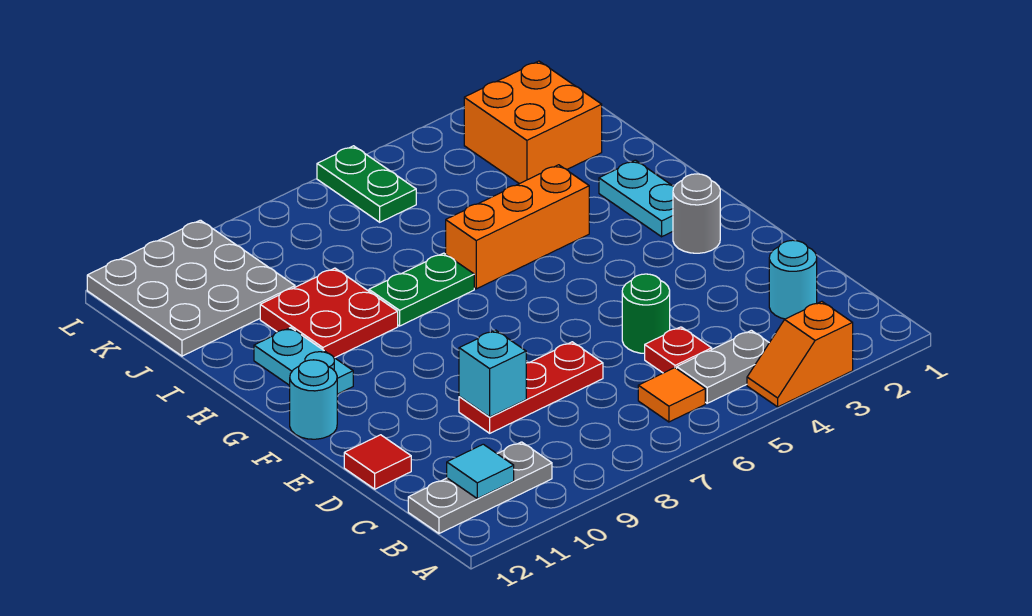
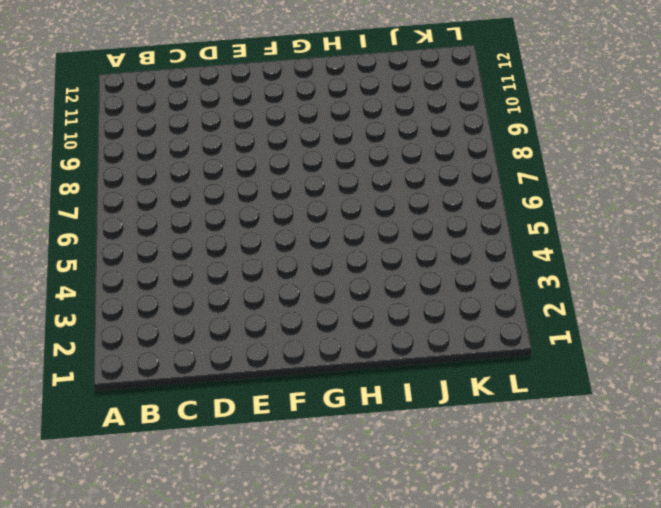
none -> orange 1x2 slope [747,302,853,407]
none -> grey 1x2 plate [677,330,769,403]
none -> orange 1x1 tile [638,368,705,422]

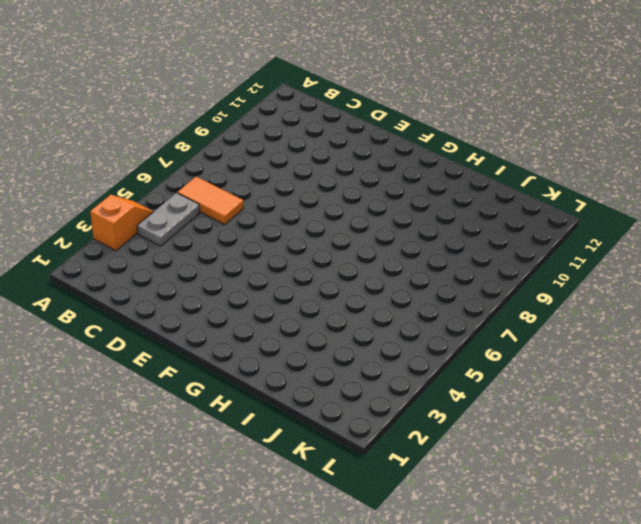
orange 1x2 tile [177,176,243,225] -> orange 1x1 tile [638,368,705,422]
none -> grey 1x3 plate [408,442,552,533]
none -> cyan 1x1 round brick [769,240,817,319]
none -> red 1x1 plate [645,327,712,373]

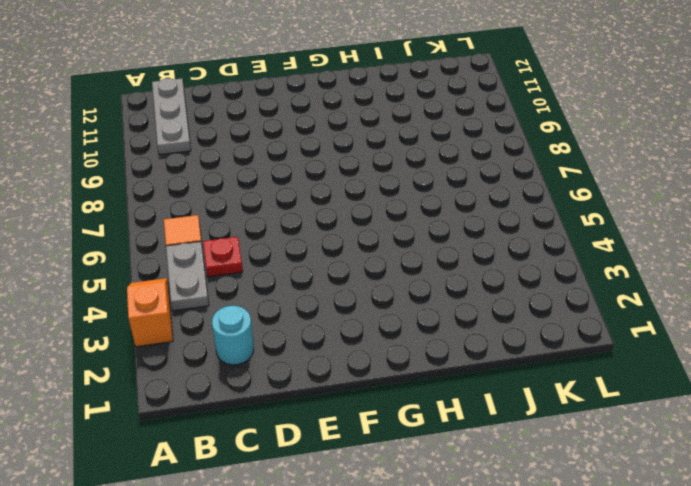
none -> green 1x1 round brick [622,274,670,353]
none -> red 1x3 plate [459,342,603,433]
none -> red 1x1 tile [344,435,411,489]

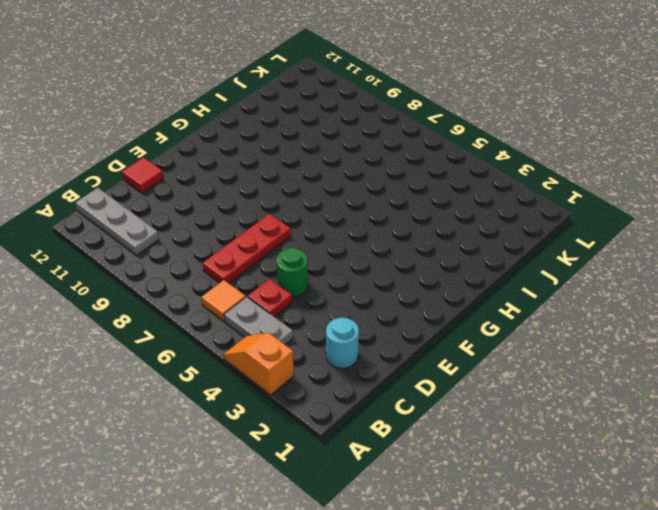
red 1x3 plate [203,214,291,283] -> red 1x3 plate turned to [459,342,603,433]
none -> grey 1x1 round brick [673,174,720,253]
none -> cyan 1x1 round brick [290,360,337,439]
none -> cyan 1x2 plate [599,160,674,237]

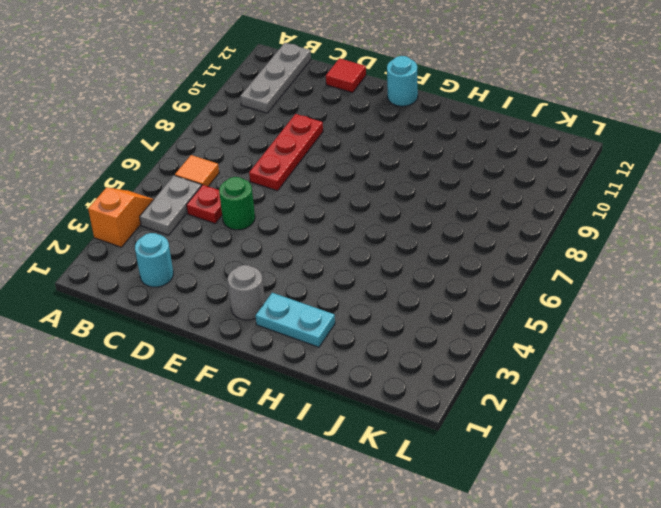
none -> cyan 1x2 plate [254,328,353,394]
none -> orange 1x3 brick [446,165,589,289]
none -> green 1x2 plate [369,253,474,326]

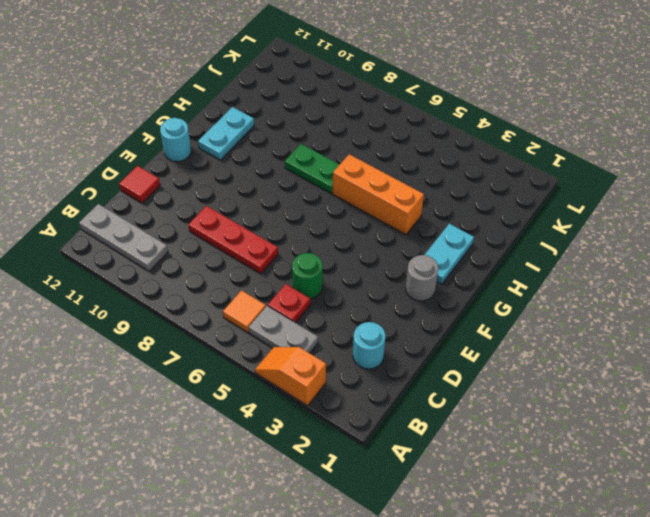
none -> red 2x2 plate [260,268,398,358]
none -> orange 2x2 brick [464,61,602,184]
none -> grey 3x3 plate [87,220,295,356]

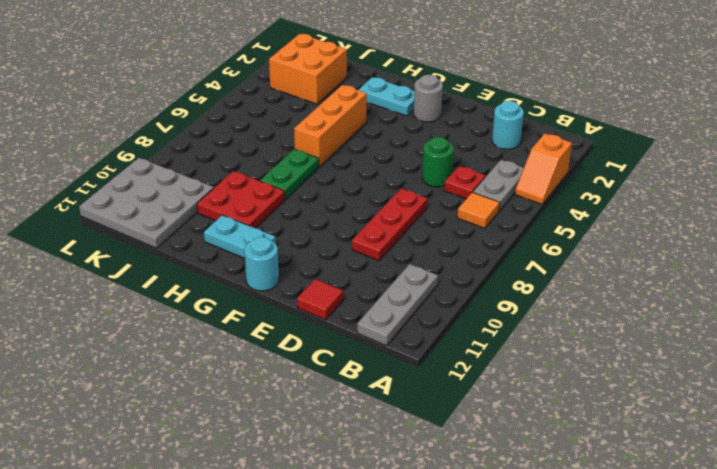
none -> green 1x2 plate [317,146,416,222]
none -> cyan 1x1 tile [447,444,514,499]
none -> cyan 1x1 brick [459,330,526,417]

